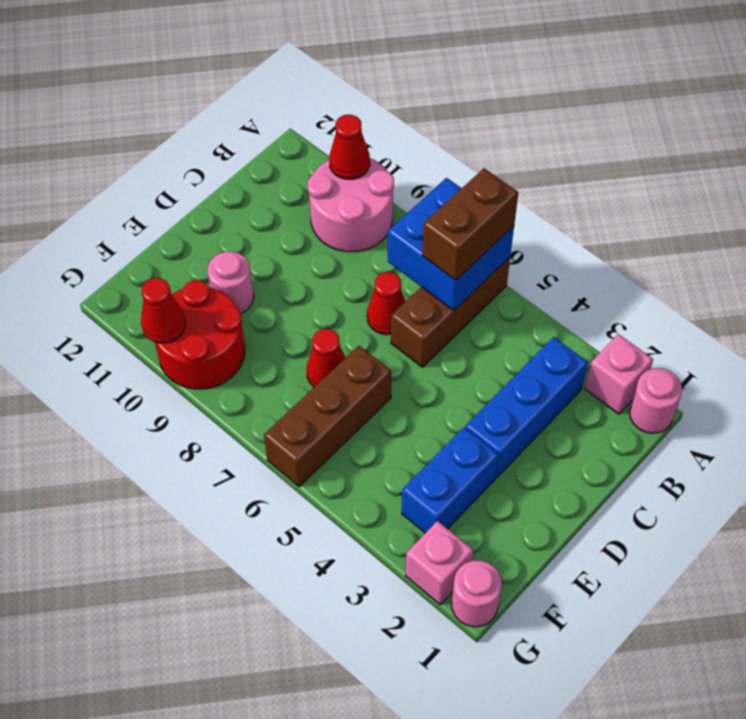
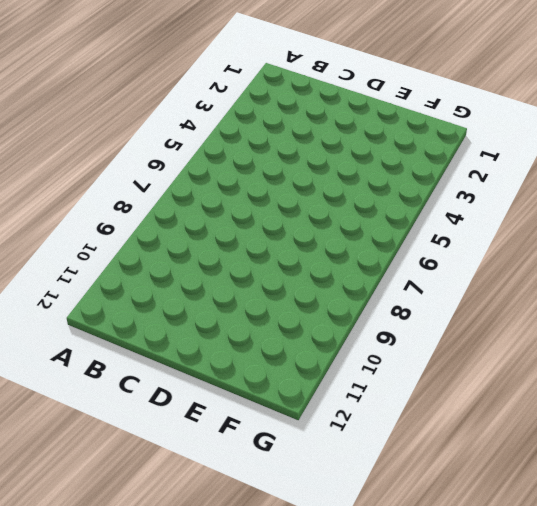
none -> pink 1x1 round brick [630,368,682,433]
none -> pink 1x1 brick [585,334,653,414]
none -> brown 1x3 brick [391,257,510,367]

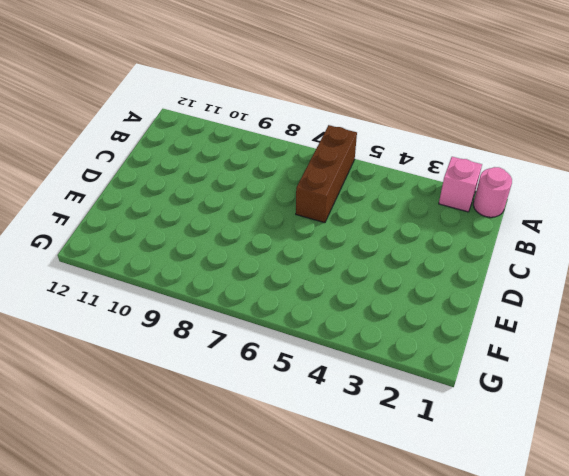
none -> pink 2x2 round brick [307,158,394,252]
none -> blue 1x3 brick [465,337,588,478]
none -> red 1x1 cone [367,272,405,335]

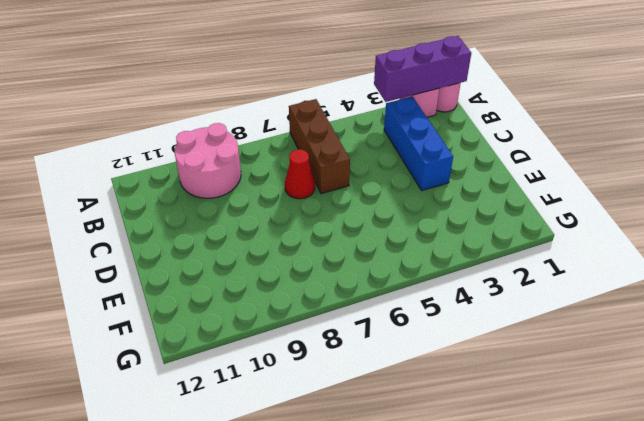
purple 1x3 brick [374,36,471,102] -> none
none -> blue 1x2 brick [402,427,499,533]
none -> brown 1x3 brick [264,346,391,487]
none -> red 1x1 cone [307,329,345,387]

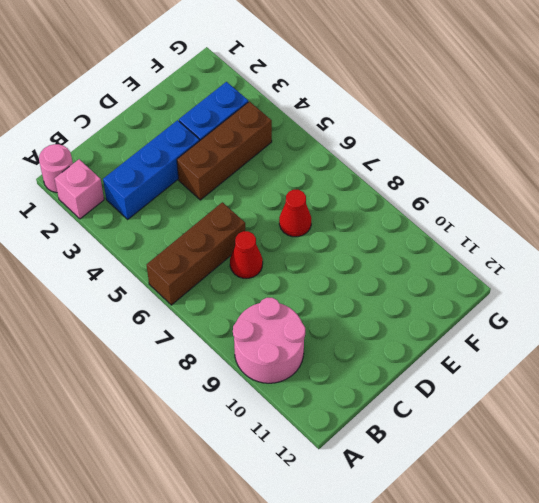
brown 1x3 brick [177,102,272,200] -> brown 1x3 brick moved to [264,346,391,487]
none -> pink 1x1 round brick [208,252,254,313]
none -> red 2x2 round brick [155,280,245,389]
none -> pink 1x1 round brick [452,560,502,627]

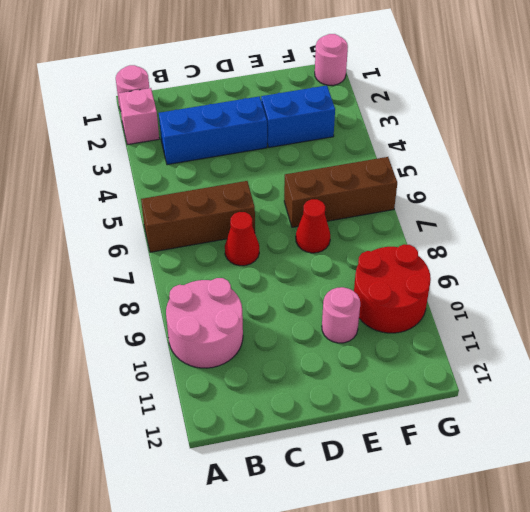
none -> pink 1x1 brick [406,521,473,605]
none -> blue 2x2 brick [388,178,514,310]
none -> red 1x1 cone [329,115,370,179]

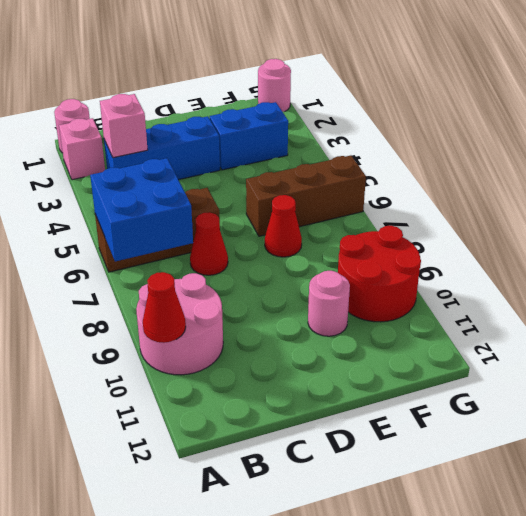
pink 1x1 brick [100,94,148,158] -> pink 1x1 brick moved to [406,521,473,605]
none -> red 1x1 cone [141,278,185,343]
none -> brown 1x2 brick [422,168,518,280]

